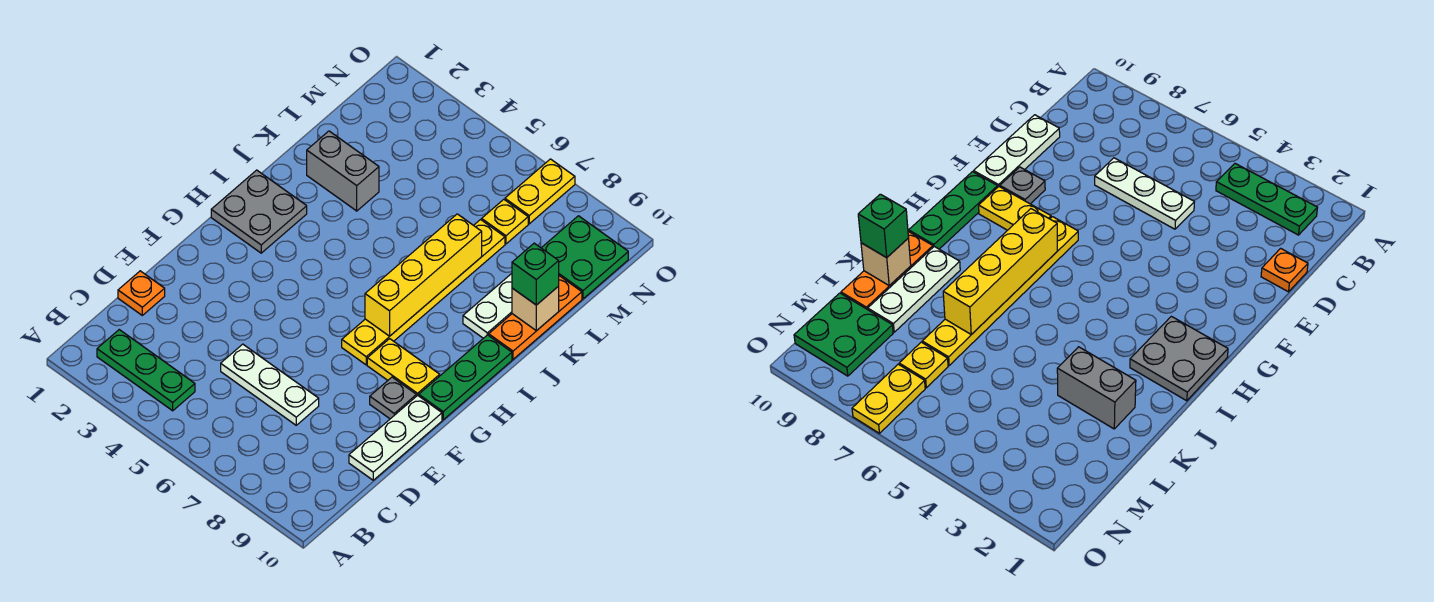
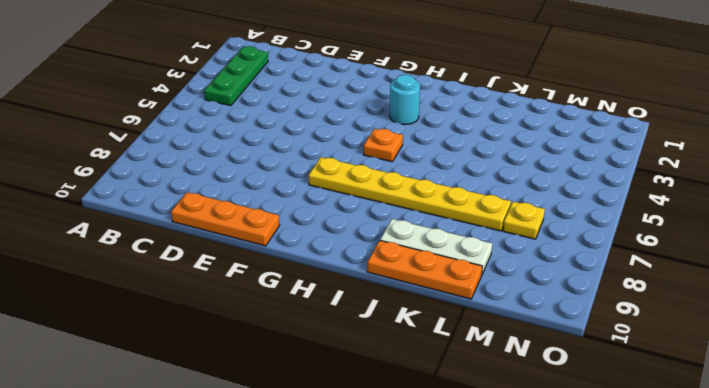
orange 1x3 plate [171,192,280,246] -> white 1x3 plate [349,395,442,480]
cyan 1x1 round brick [390,75,420,125] -> none
orange 1x1 plate [364,129,403,162] -> orange 1x1 plate moved to [118,271,165,315]
none -> white 1x3 plate [221,344,319,425]
none -> grey 1x1 plate [370,377,416,419]
none -> yellow 1x2 plate [367,339,440,396]

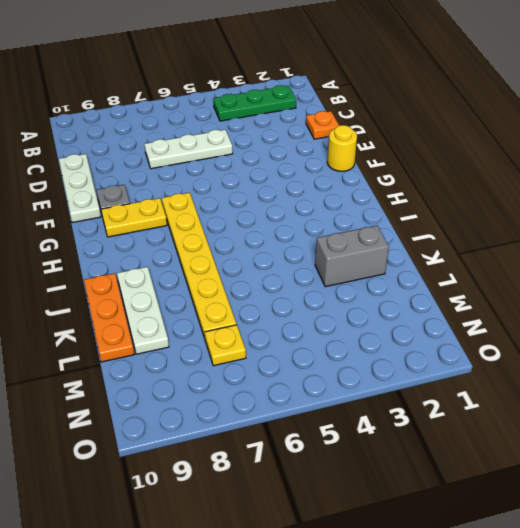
yellow 1x1 round brick [327,125,357,171] -> none
none -> green 1x3 plate [419,335,512,420]
none -> grey 2x2 plate [211,170,307,253]
none -> green 2x2 plate [542,216,628,299]

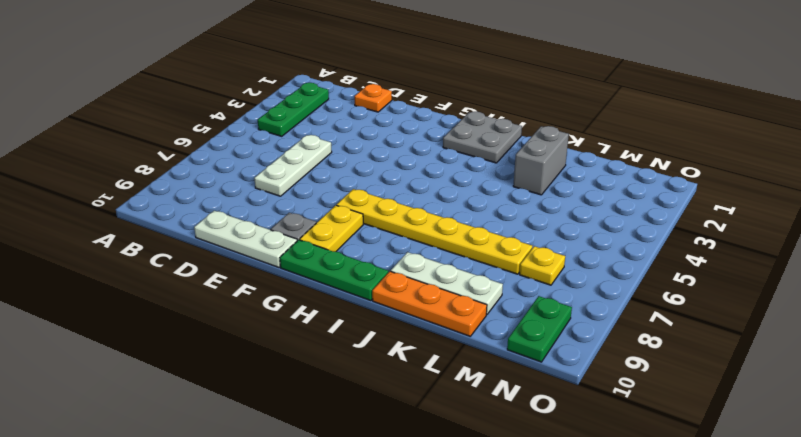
green 1x2 plate [507,296,572,362] -> green 2x2 plate [542,216,628,299]
none -> yellow 1x2 plate [505,159,575,224]
none -> yellow 1x4 brick [365,214,482,336]
none -> tan 1x1 brick [512,286,559,331]

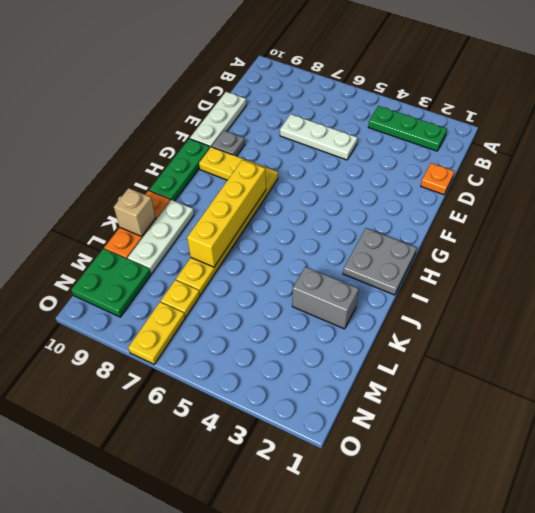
none -> green 1x1 brick [512,243,559,305]

